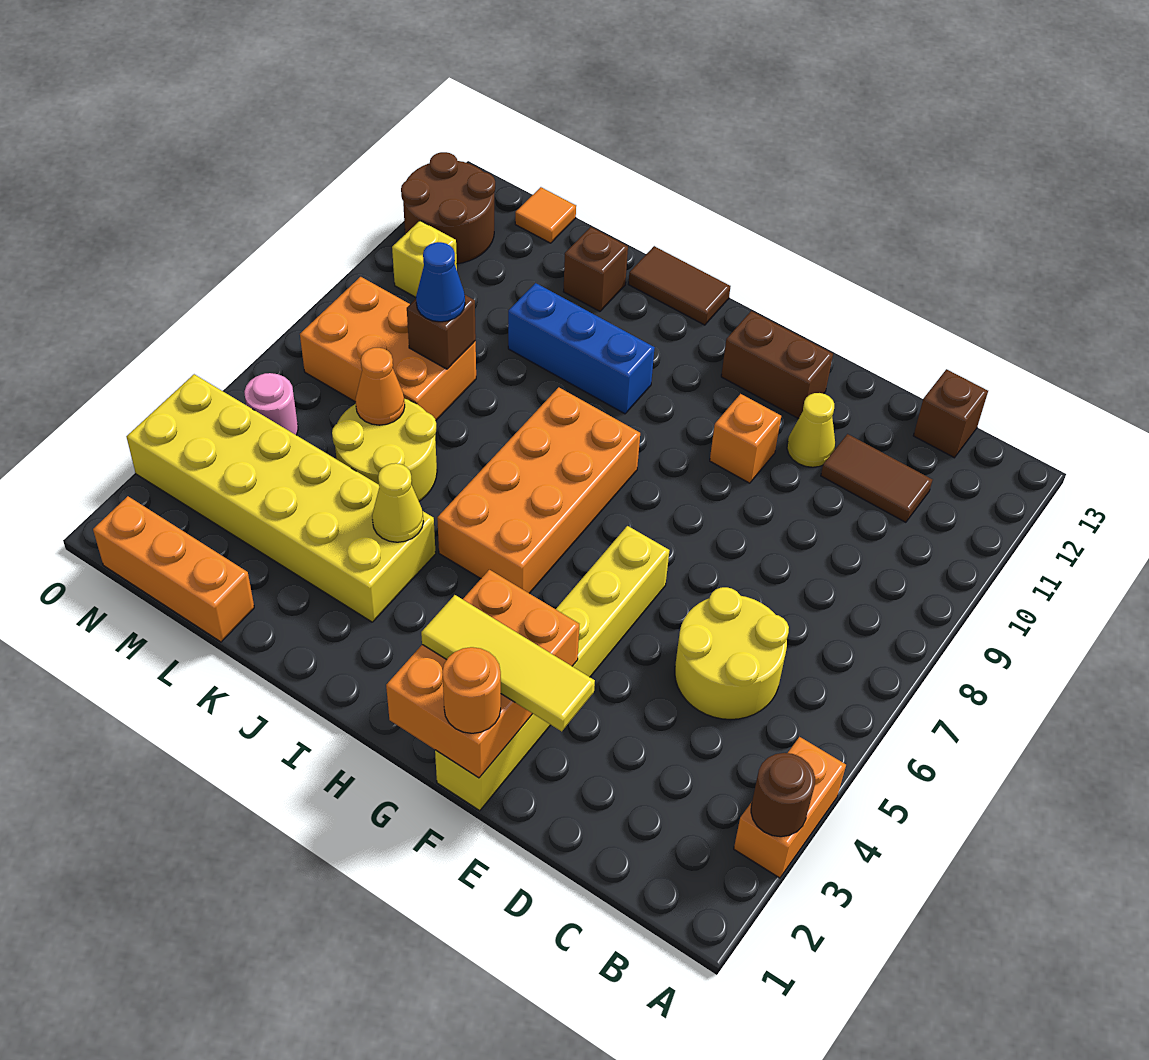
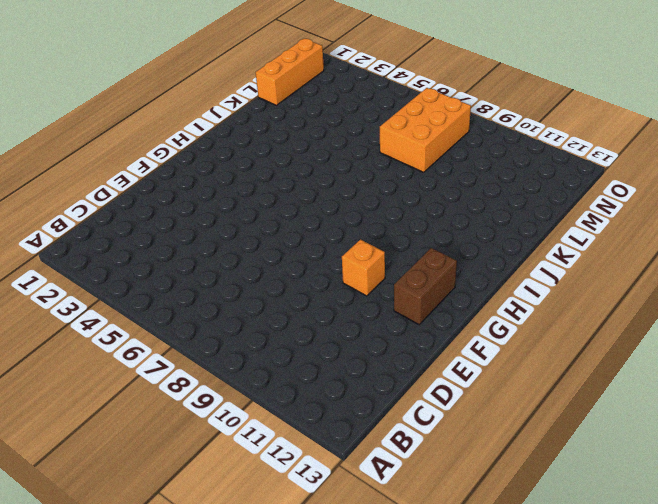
none -> orange 1x2 brick [734,737,846,878]
none -> yellow 2x2 round brick [675,587,789,719]
none -> brown 1x2 tile [821,434,932,522]

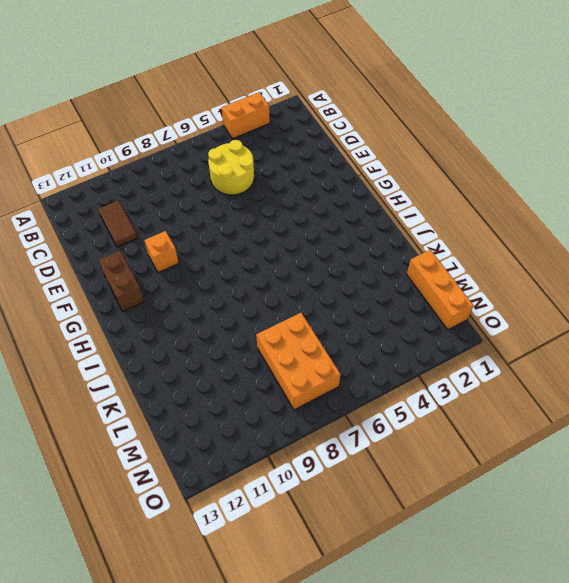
none -> brown 1x1 brick [913,369,988,458]
none -> yellow 1x1 cone [787,393,835,467]
none -> yellow 1x6 brick [435,526,670,811]

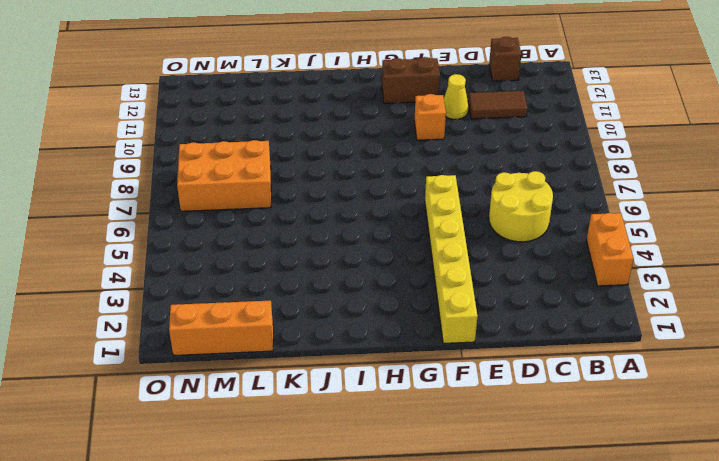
none -> orange 2x4 brick [437,387,640,593]
none -> blue 1x3 brick [508,283,655,414]
none -> brown 1x2 tile [628,246,731,325]

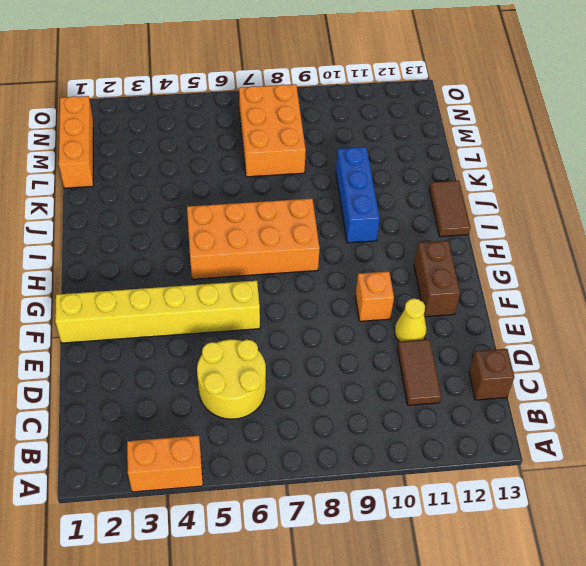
none -> yellow 2x6 brick [127,374,436,622]
none -> yellow 2x2 round brick [332,399,437,501]
none -> brown 1x1 brick [563,227,628,311]

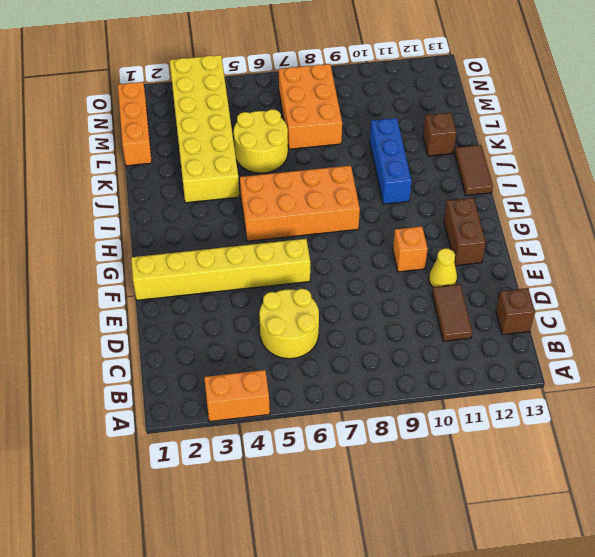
none -> orange 1x1 tile [515,187,576,243]
none -> pink 1x1 round brick [244,373,298,435]
none -> yellow 1x1 brick [392,221,457,297]

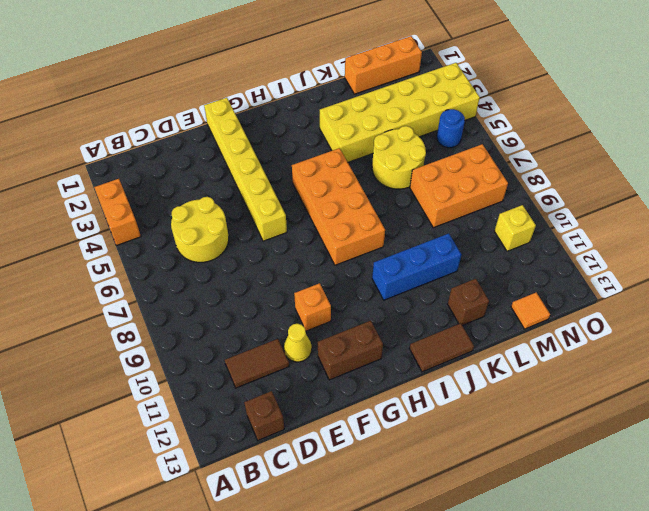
blue 1x1 round brick [437,109,465,148] -> pink 1x1 round brick [244,373,298,435]
none -> brown 2x2 round brick [401,152,495,264]
none -> brown 1x1 round brick [751,753,815,837]
none -> orange 2x3 brick [386,570,579,778]

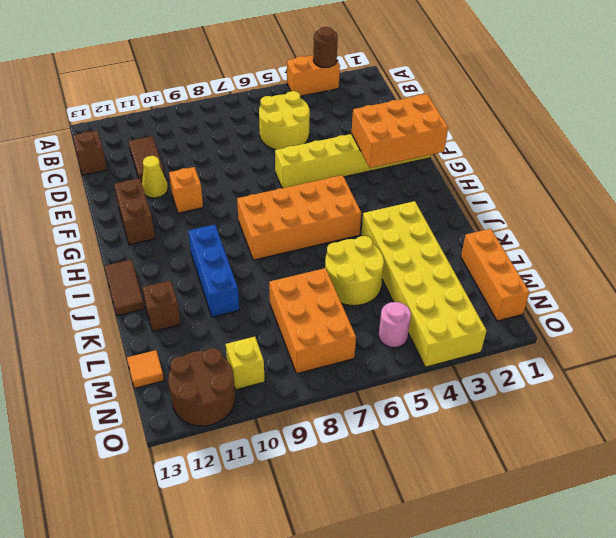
none -> yellow 1x1 cone [372,463,424,542]
none -> orange 1x1 cone [355,348,405,425]
none -> brown 1x1 brick [407,295,476,369]

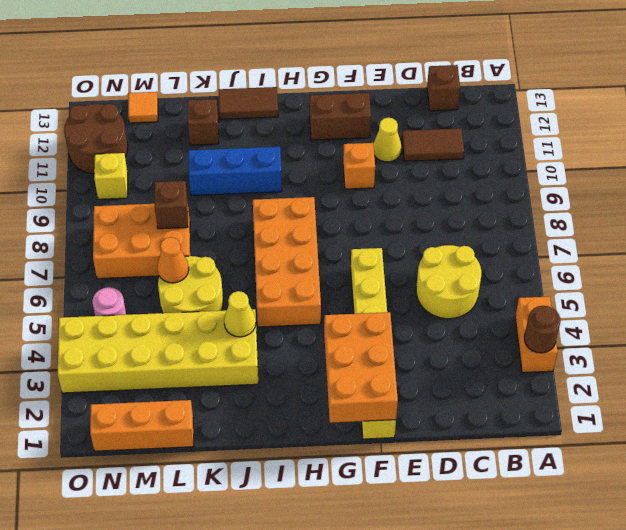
none -> yellow 1x3 tile [421,595,595,731]
none -> orange 1x1 round brick [442,647,501,733]
none -> blue 1x1 cone [416,242,465,322]

